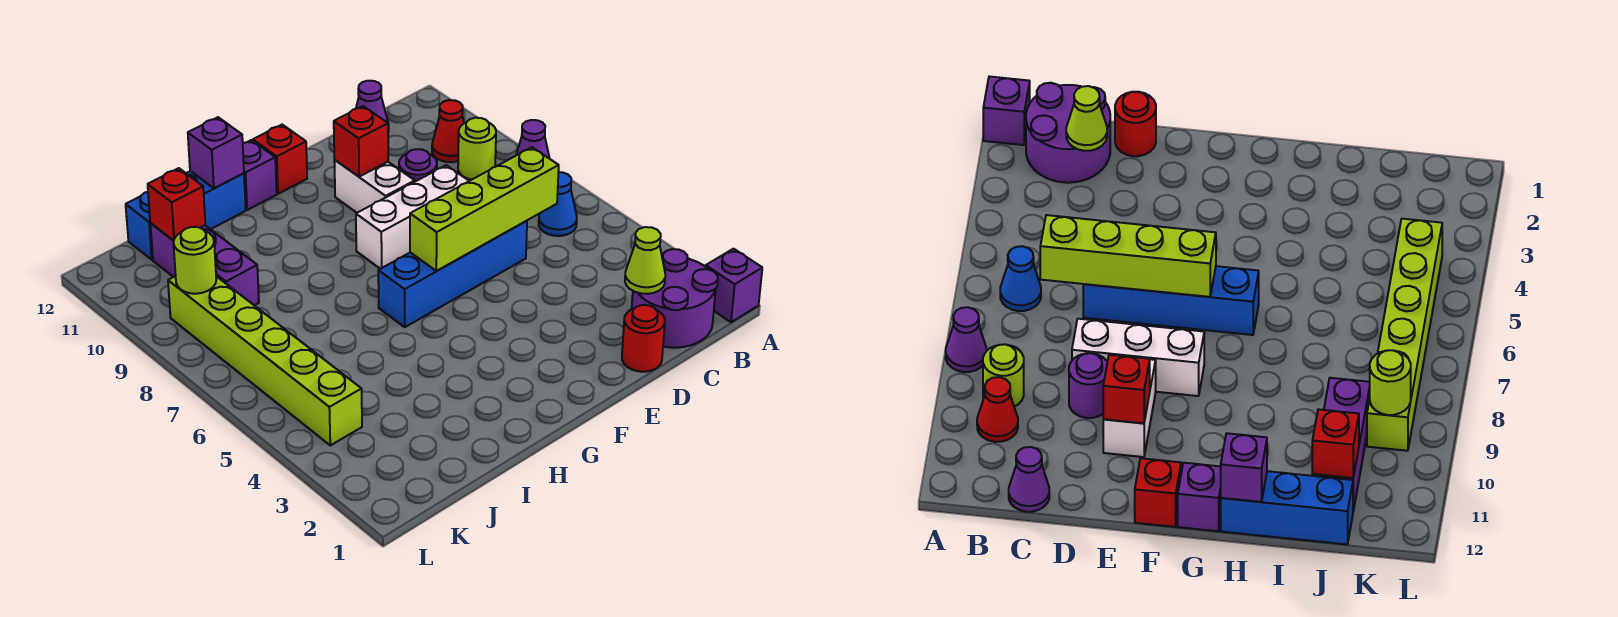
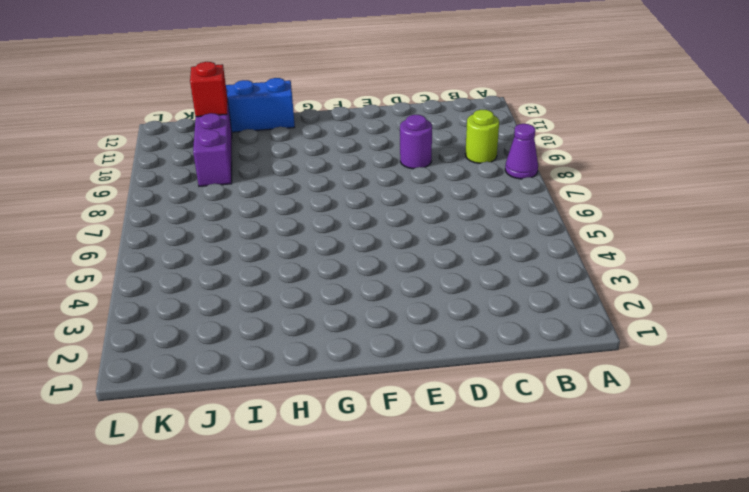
none -> purple 1x1 brick [706,249,762,322]
none -> purple 2x2 round brick [632,249,718,348]
none -> blue 1x1 cone [539,172,577,236]

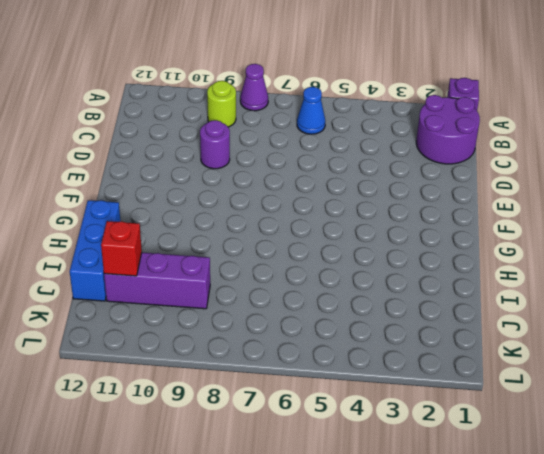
none -> red 1x1 cone [432,100,464,162]
none -> purple 1x1 cone [356,81,389,131]
none -> red 1x1 round brick [622,305,665,372]

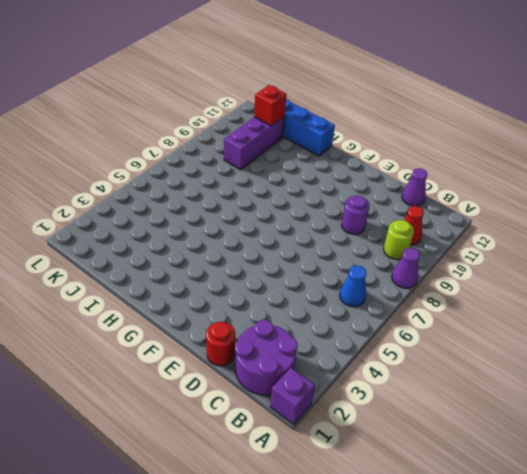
none -> blue 1x4 brick [378,221,527,327]
none -> white 1x3 brick [356,165,469,269]
none -> white 1x2 brick [334,160,415,213]

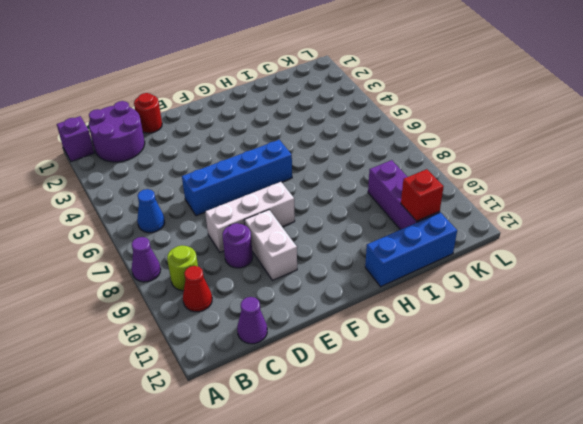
none -> red 1x1 brick [253,125,307,194]
none -> purple 1x1 brick [243,140,277,210]
none -> lime 1x6 brick [168,276,362,445]

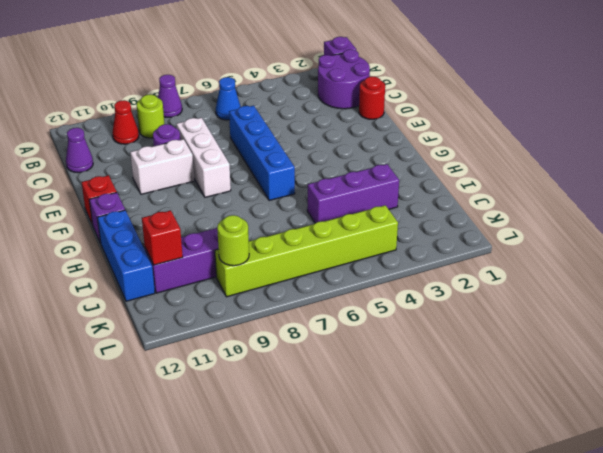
purple 1x3 brick [307,164,399,223] -> none
none -> lime 1x1 cone [625,227,665,294]
none -> lime 1x4 brick [410,147,559,271]
none -> red 1x1 brick [334,106,388,177]

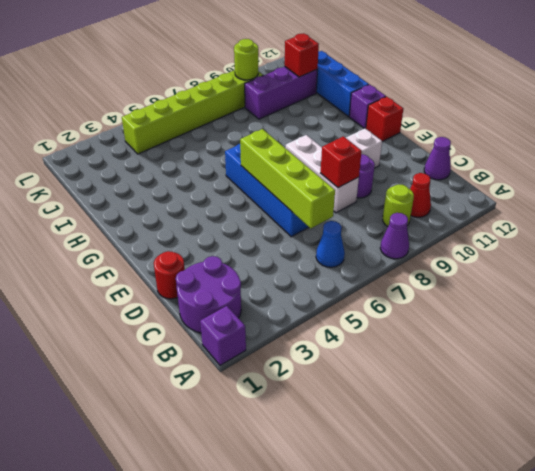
red 1x1 brick [321,136,362,188] -> red 1x1 brick moved to [334,106,388,177]
none -> lime 1x1 cone [625,227,665,294]
none -> purple 1x1 brick [188,117,244,188]

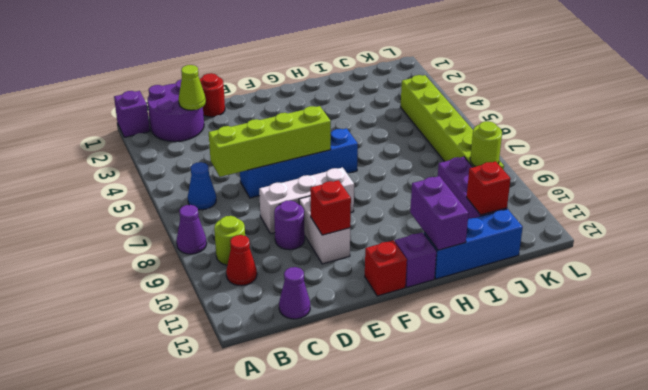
purple 1x2 brick [410,176,469,250] -> purple 1x1 brick [188,117,244,188]

